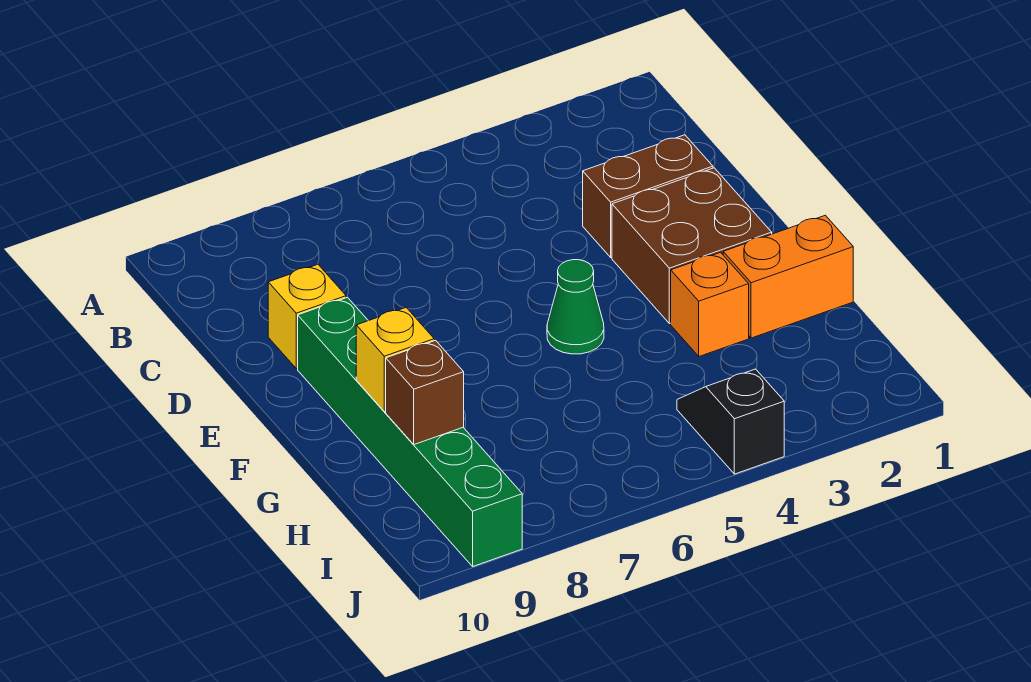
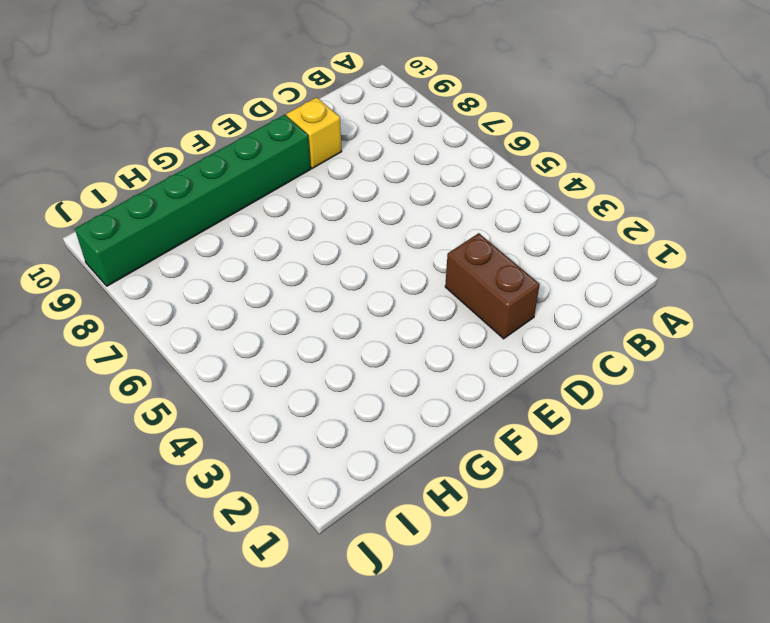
none -> brown 2x2 brick [612,168,772,324]
none -> green 1x1 cone [547,260,604,354]

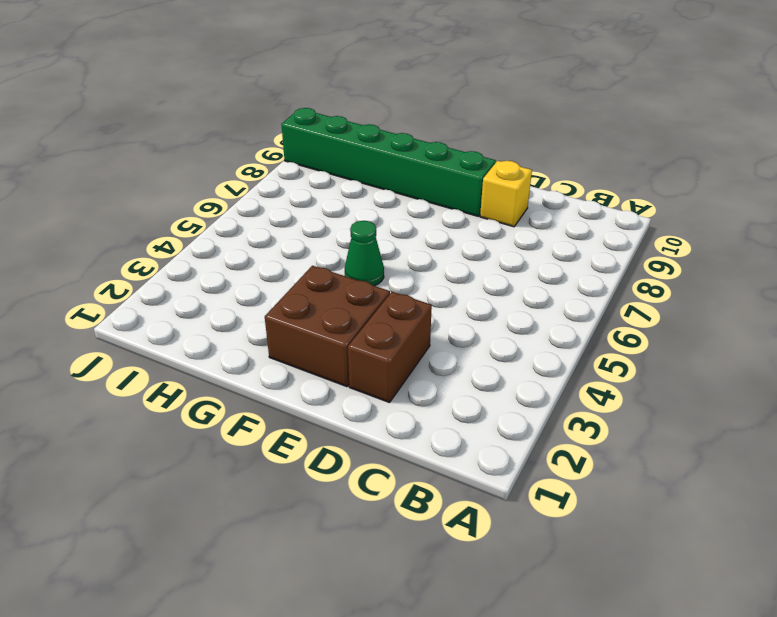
none -> orange 1x2 brick [723,215,853,338]
none -> orange 1x1 brick [671,252,749,356]

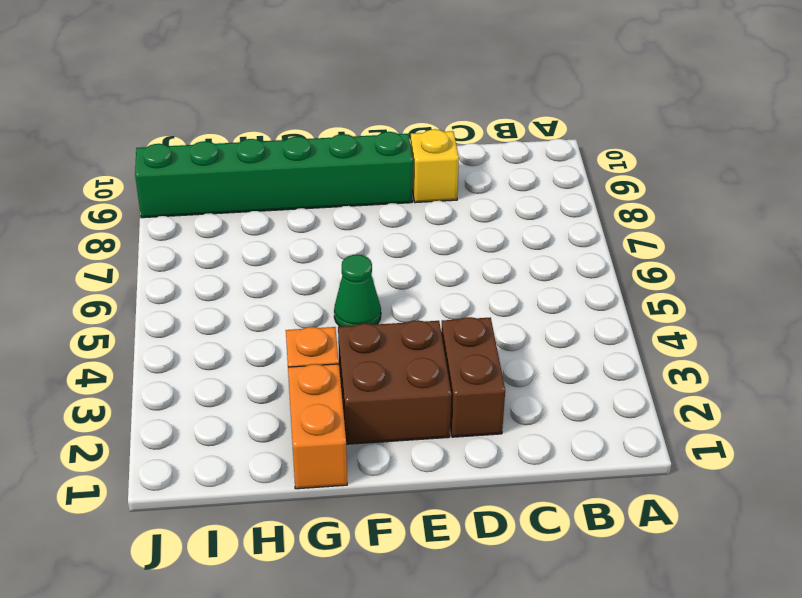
none -> black 1x2 slope [677,369,784,474]
none -> yellow 1x1 brick [356,308,434,412]

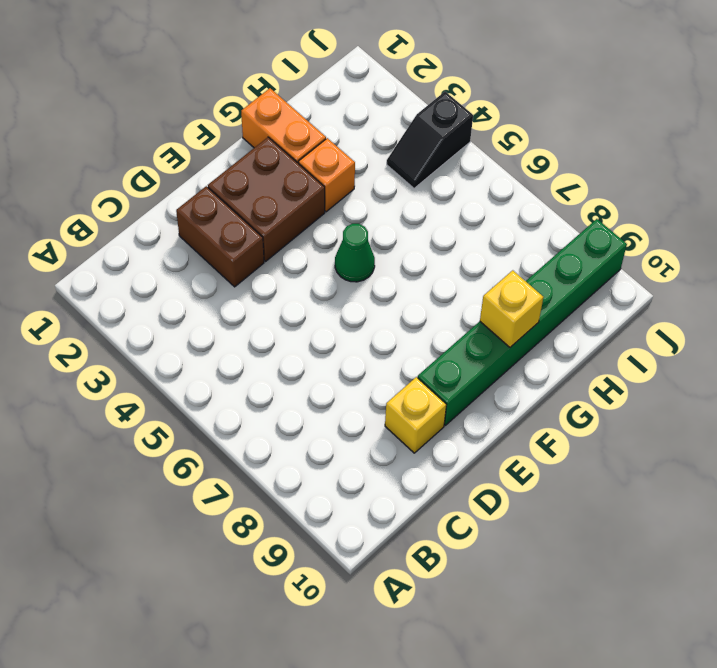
none -> brown 1x1 brick [386,340,464,445]

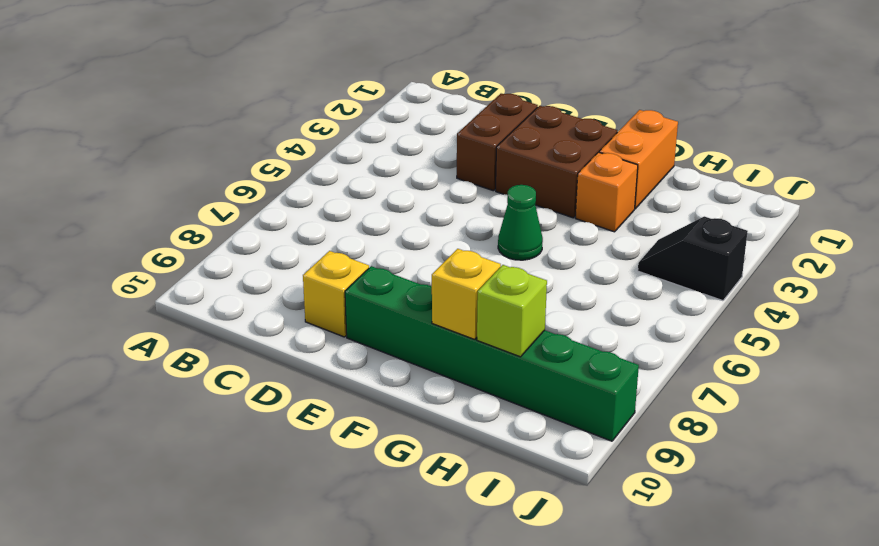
lime 1x1 brick [477,265,547,357] -> brown 1x1 brick [386,340,464,445]

